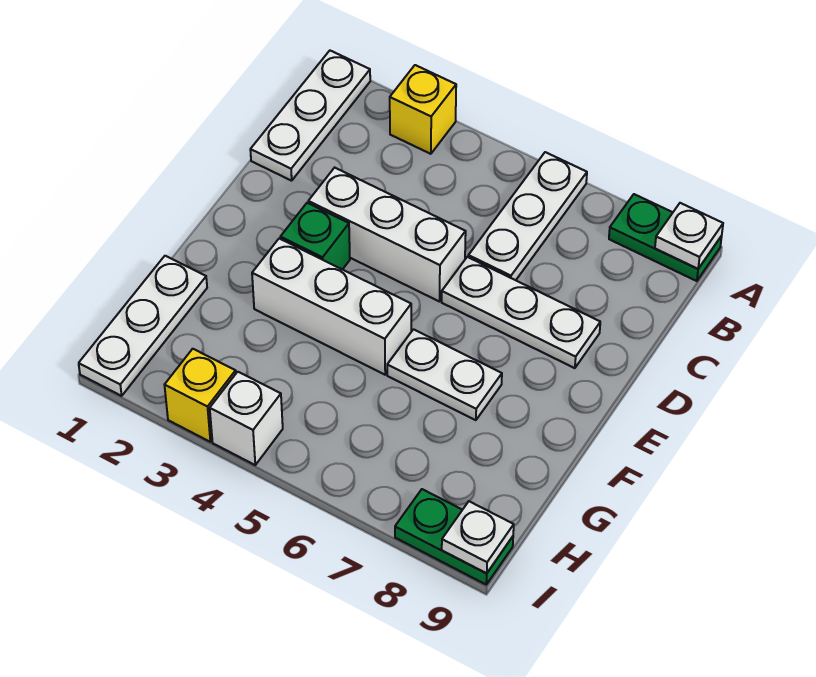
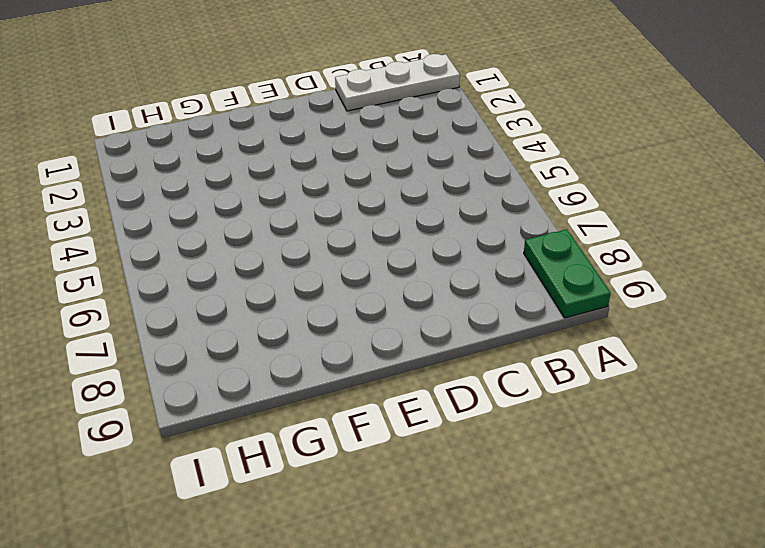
none -> yellow 1x1 brick [390,65,456,154]
none -> white 1x3 plate [468,152,587,280]
none -> white 1x3 brick [308,168,466,302]

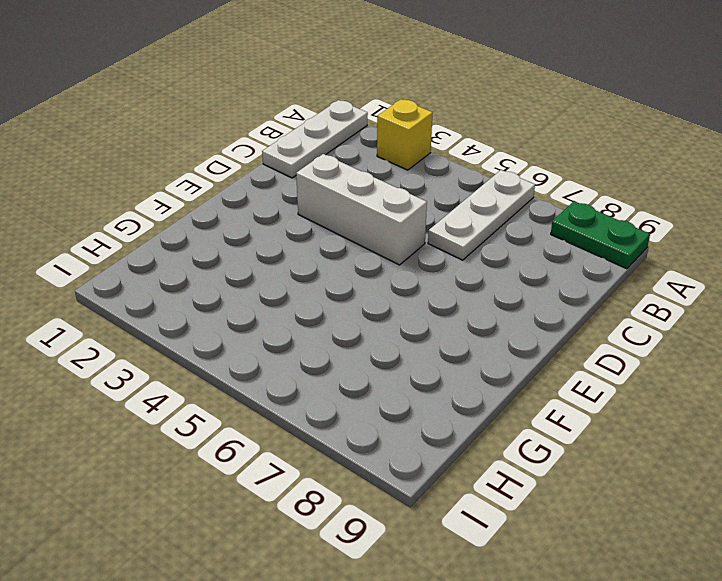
none -> white 1x3 plate [442,257,600,368]
none -> green 1x1 brick [280,203,350,270]
none -> white 1x3 brick [252,239,411,375]

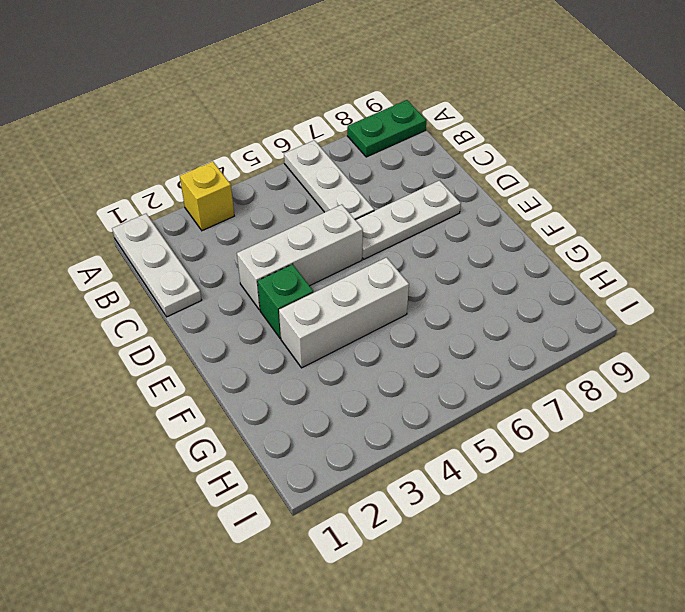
none -> white 1x2 plate [387,329,502,420]
none -> white 1x3 plate [79,256,207,396]
none -> yellow 1x1 brick [165,349,236,442]

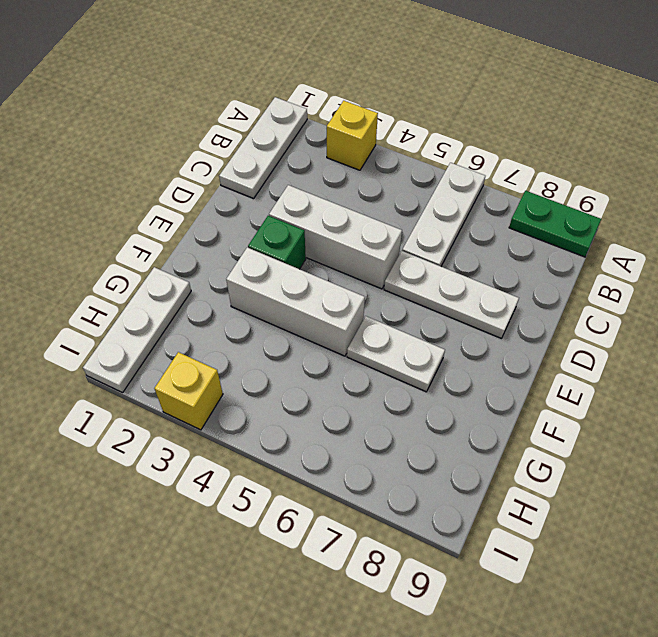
none -> white 1x1 brick [210,372,283,465]
none -> green 1x2 plate [395,489,513,584]
none -> white 1x1 plate [655,203,723,269]

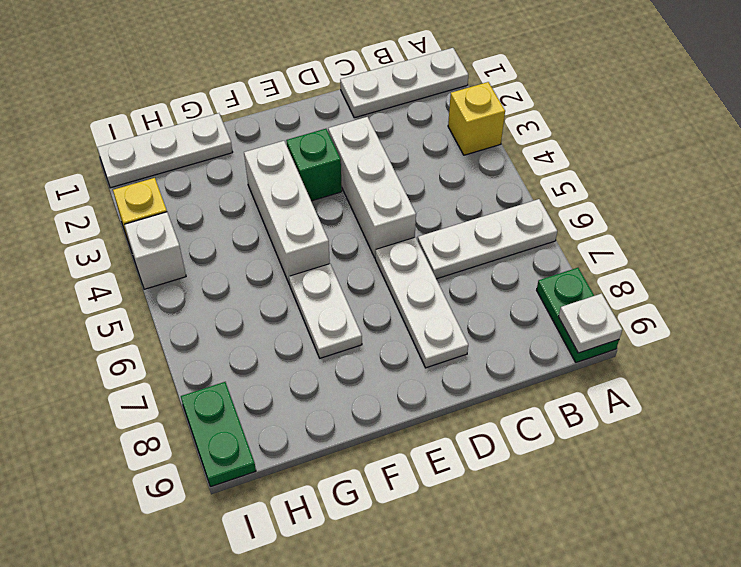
none -> white 1x1 plate [442,501,514,573]

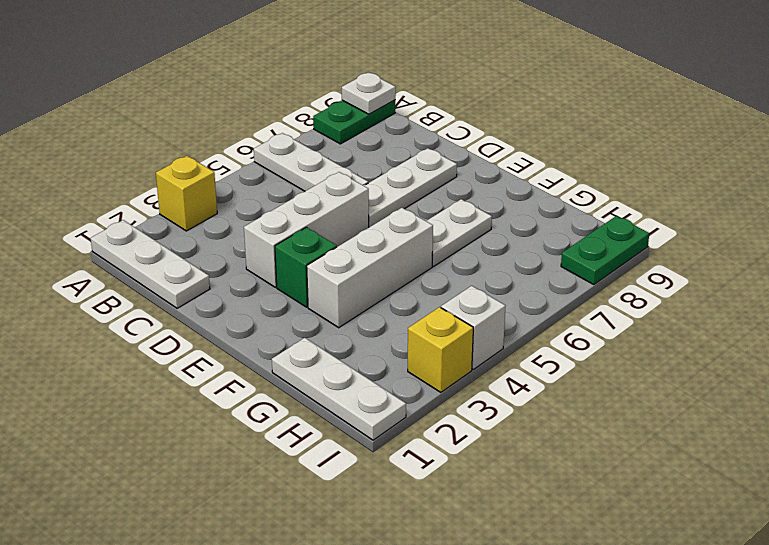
none -> white 1x1 plate [442,501,514,573]

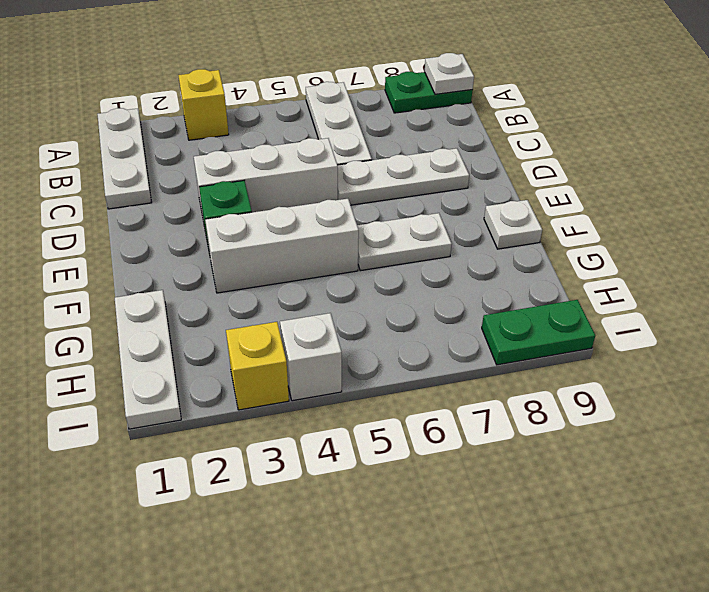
white 1x1 plate [484,200,542,249] -> white 1x1 plate moved to [442,501,514,573]

